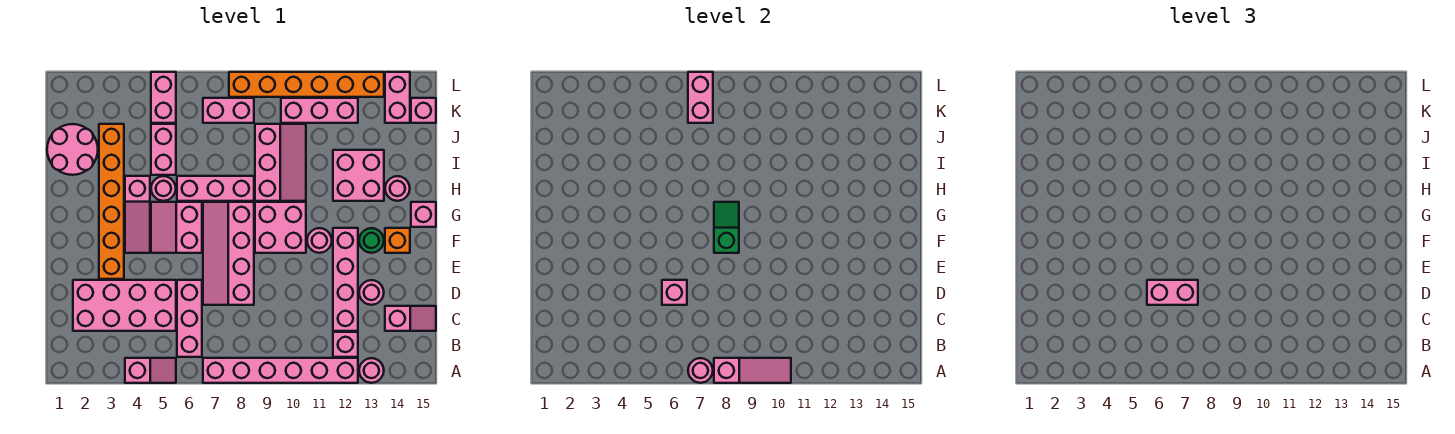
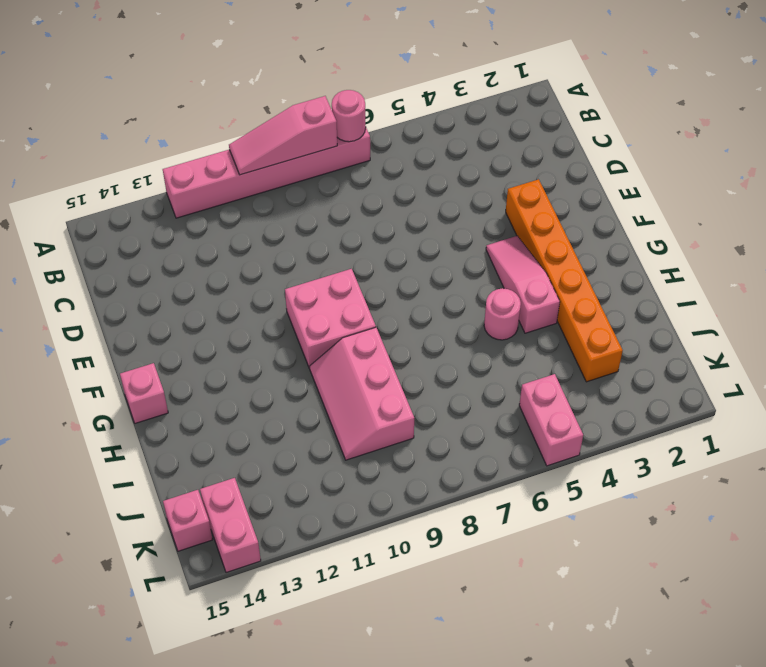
none -> pink 1x2 slope [125,358,176,383]
none -> pink 1x1 round brick [359,358,384,383]
none -> pink 1x3 brick [177,280,202,357]
none -> pink 1x1 brick [333,332,358,357]

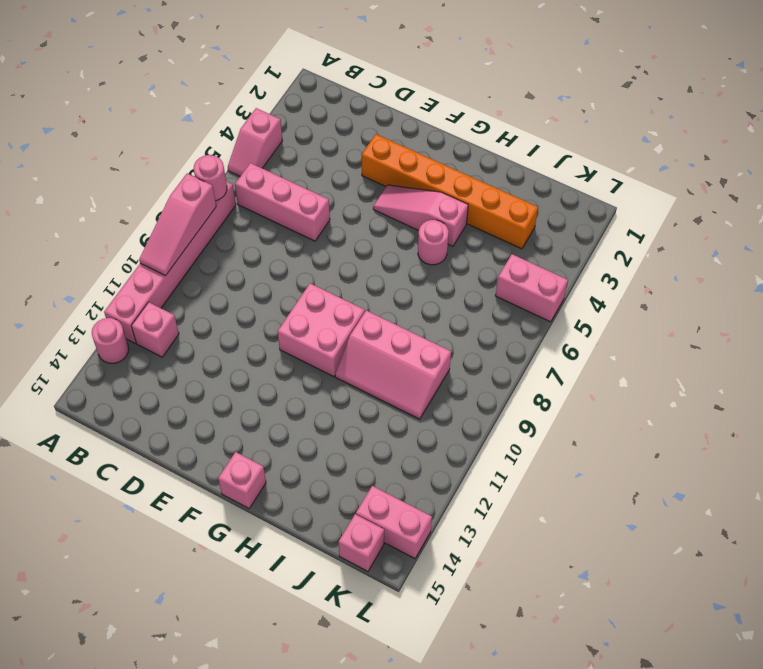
none -> pink 2x4 brick [73,280,176,331]
none -> pink 1x4 brick [333,228,358,331]
none -> pink 1x2 slope [385,306,436,331]
none -> pink 2x4 slope [203,202,254,305]

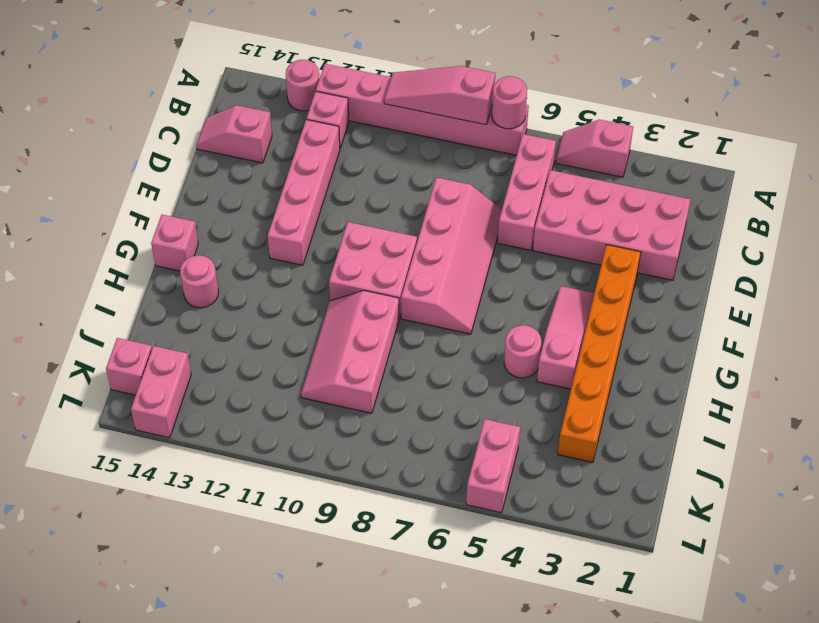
none -> pink 1x1 round brick [359,280,384,305]
none -> pink 2x2 slope [151,202,202,253]
none -> pink 1x1 round brick [307,228,332,253]
none -> green 1x1 round brick [359,228,384,253]

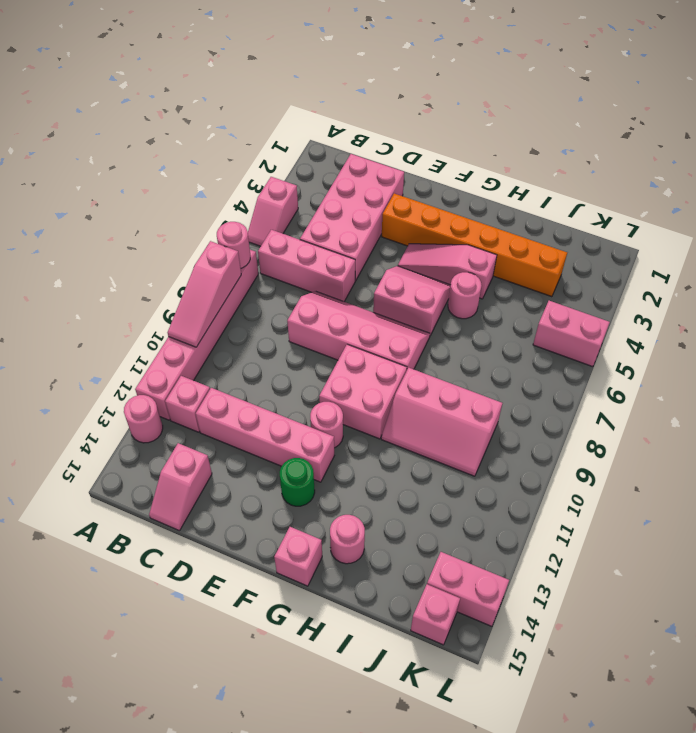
none -> pink 1x1 round brick [359,280,384,305]
none -> orange 1x1 brick [385,228,410,253]
none -> pink 1x3 brick [177,176,254,201]
none -> pink 2x2 brick [333,150,384,201]

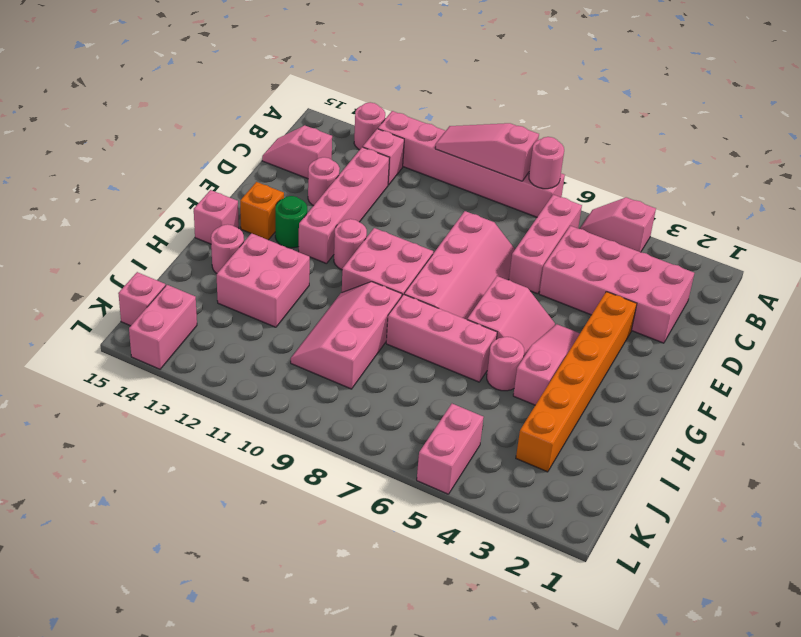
none -> pink 2x2 round brick [47,124,98,175]
none -> pink 1x2 brick [151,124,176,175]
none -> pink 1x2 brick [203,98,254,123]
none -> pink 1x3 brick [281,98,358,123]

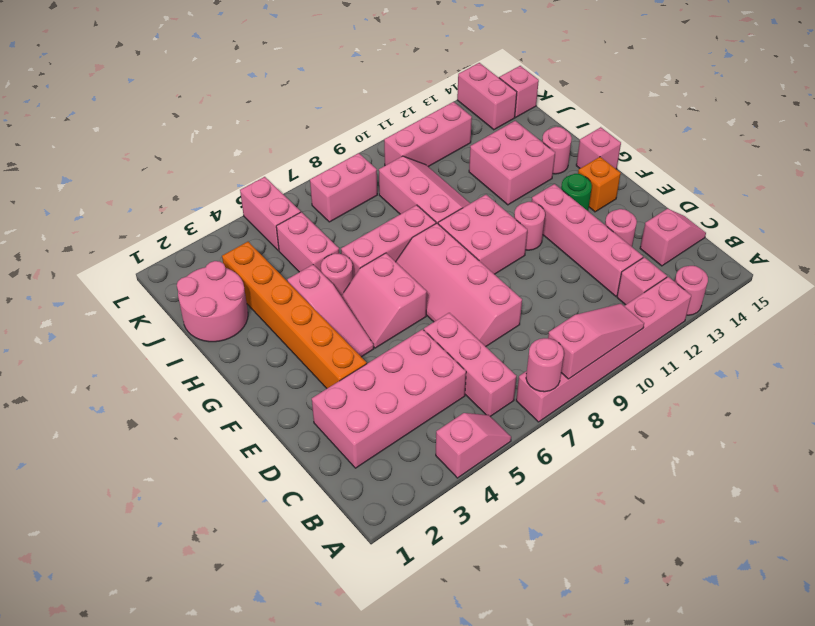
none -> orange 1x6 brick [229,72,384,97]
none -> pink 1x1 brick [662,280,687,305]
none -> green 1x2 slope [714,202,739,253]
none -> pink 1x2 brick [688,72,713,123]

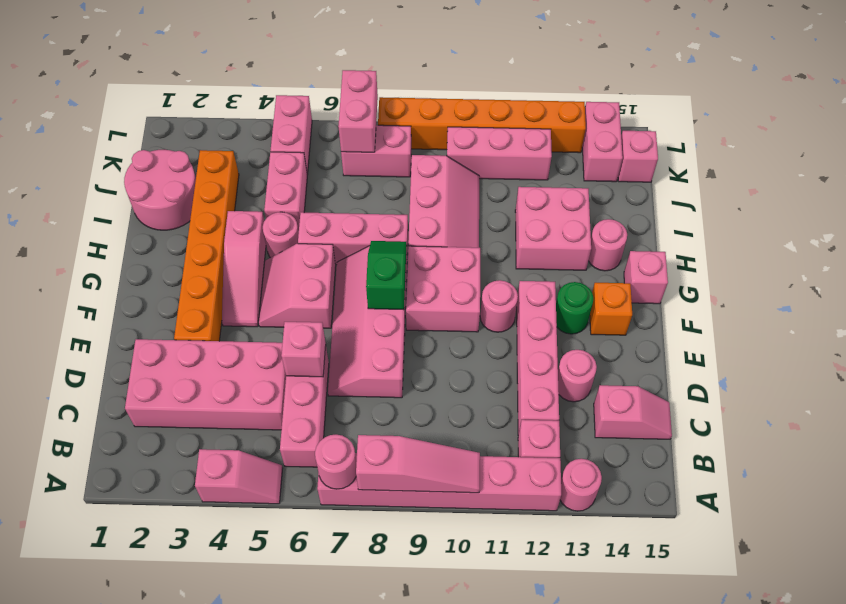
none -> pink 1x2 brick [1147,280,1198,305]

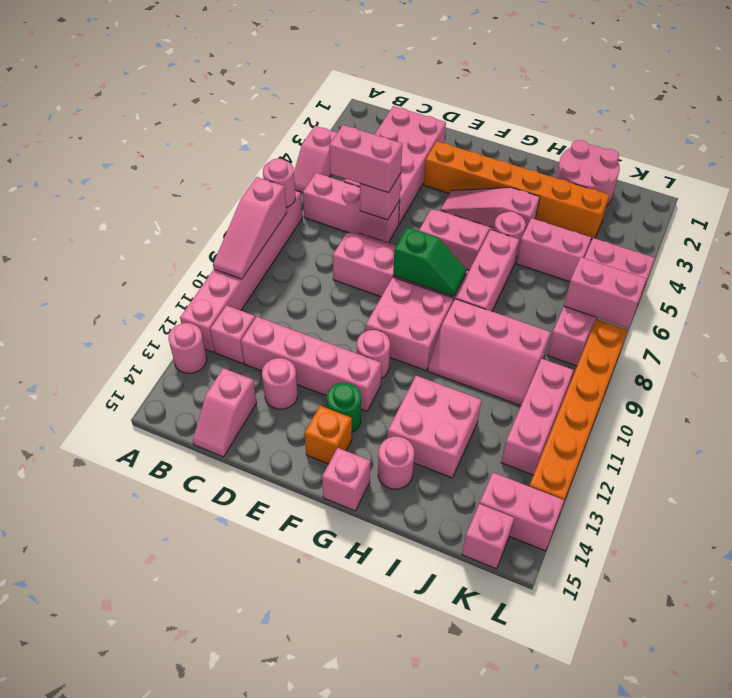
pink 1x2 brick [329,125,402,193] -> pink 1x2 brick turned to [1147,280,1198,305]

